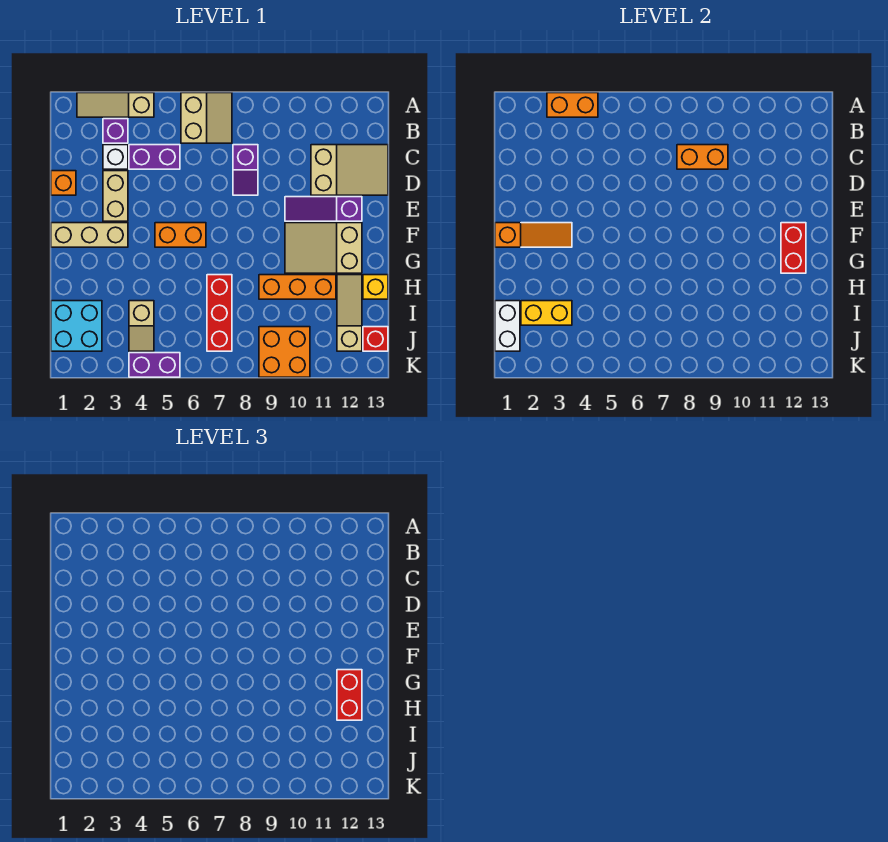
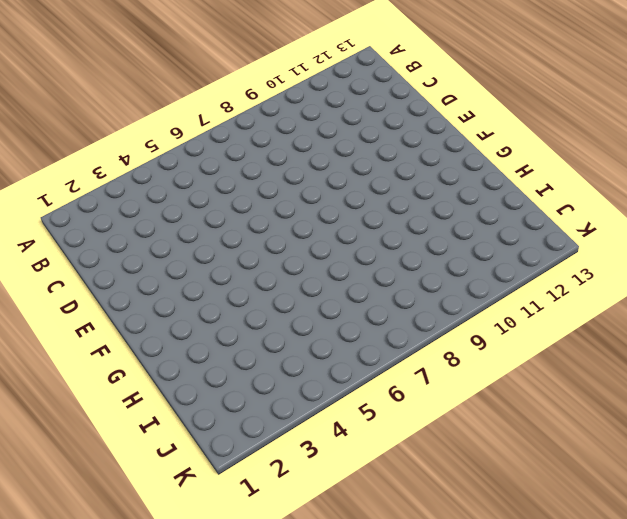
none -> tan 1x3 slope [77,93,154,117]
none -> tan 2x2 slope [181,93,232,143]
none -> purple 1x1 brick [103,119,128,143]

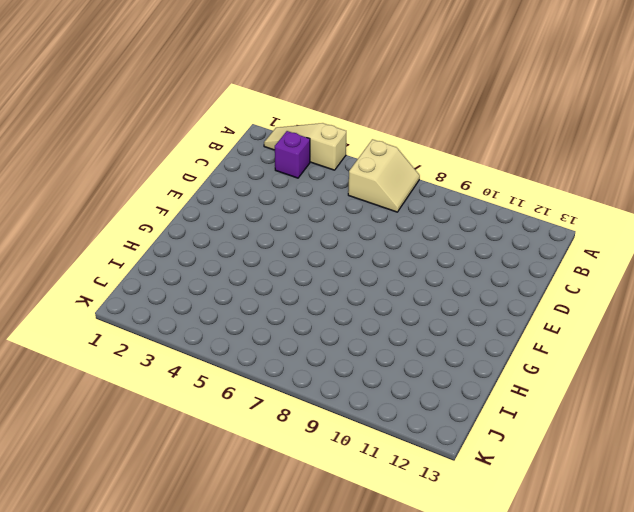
none -> white 1x1 brick [103,145,128,169]
none -> purple 1x2 brick [129,145,180,169]
none -> purple 1x2 slope [233,145,258,195]

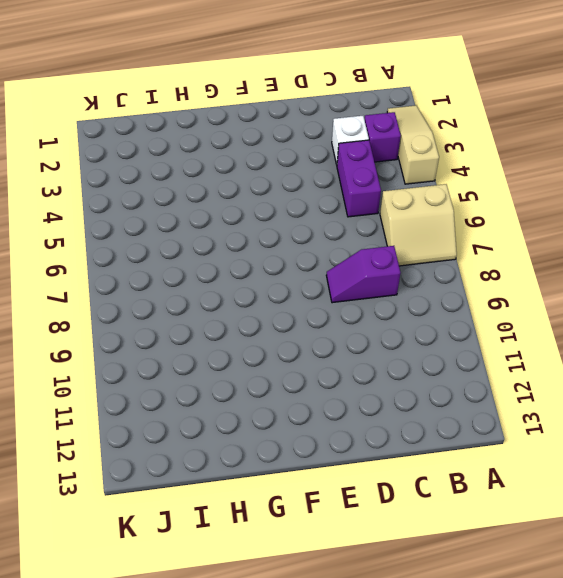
none -> tan 2x3 slope [311,145,388,195]
none -> orange 1x1 brick [51,171,76,195]
none -> tan 1x2 brick [103,171,128,221]

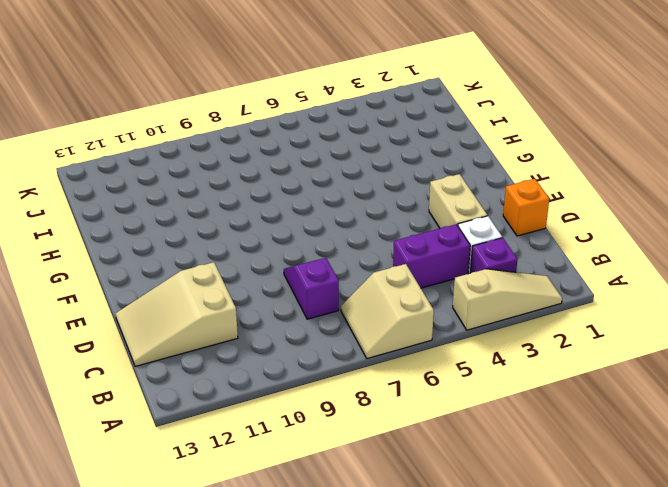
none -> purple 1x3 slope [285,197,362,221]
none -> tan 1x3 brick [51,223,128,247]
none -> orange 1x2 brick [155,223,206,247]

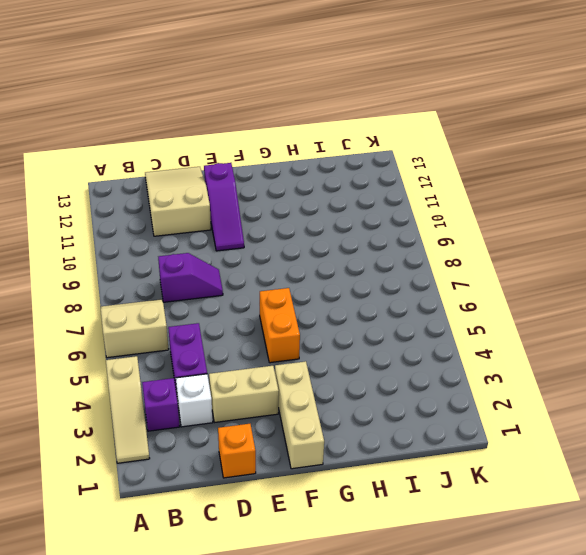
none -> tan 2x3 slope [285,223,362,273]
none -> red 1x3 brick [207,275,232,351]
none -> orange 1x3 brick [259,275,336,299]

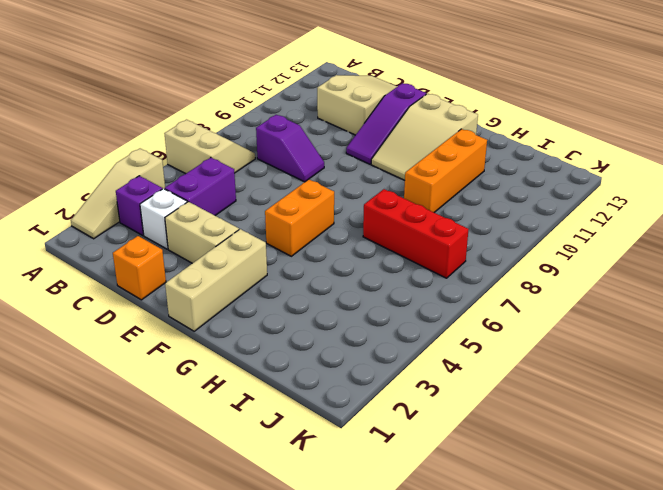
none -> tan 1x3 slope [337,275,362,351]
none -> yellow 1x1 brick [363,275,388,299]
none -> cyan 2x2 brick [51,301,102,351]

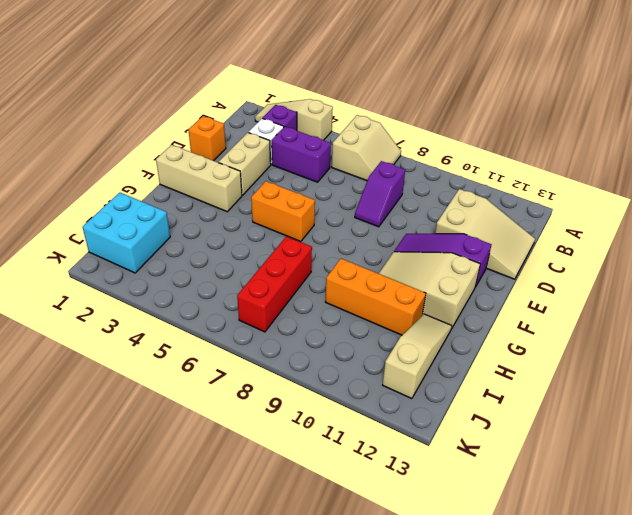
none -> yellow 1x1 brick [363,275,388,299]
none -> tan 1x2 slope [129,301,154,351]
none -> orange 2x2 brick [259,327,310,377]

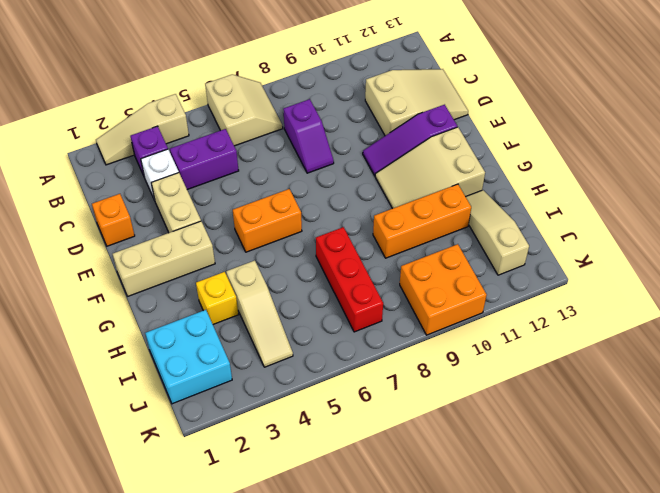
yellow 1x1 brick [196,272,238,324] -> yellow 1x1 brick moved to [363,275,388,299]
tan 1x3 slope [226,261,293,367] -> tan 1x2 slope [129,301,154,351]
none -> red 1x1 brick [363,327,388,351]
none -> purple 1x2 brick [129,353,180,377]
none -> orange 1x2 brick [547,93,598,117]

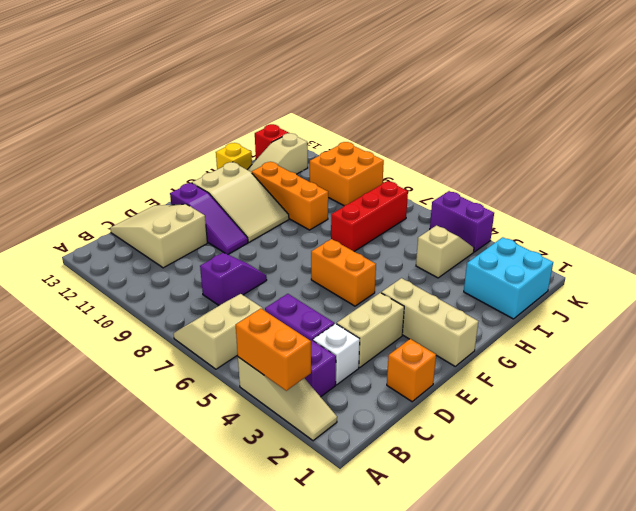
none -> orange 1x2 brick [677,145,728,169]
none -> orange 1x3 slope [495,223,572,247]
none -> red 1x2 brick [781,223,806,273]

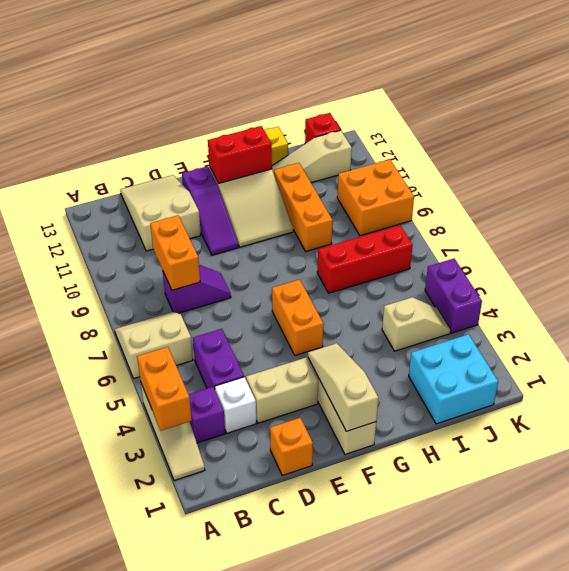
tan 1x3 slope [308,343,378,431] -> orange 1x3 slope [495,223,572,247]
none -> white 1x2 brick [495,301,520,351]
none -> yellow 1x2 brick [521,301,572,325]
none -> red 1x2 brick [337,670,362,720]

